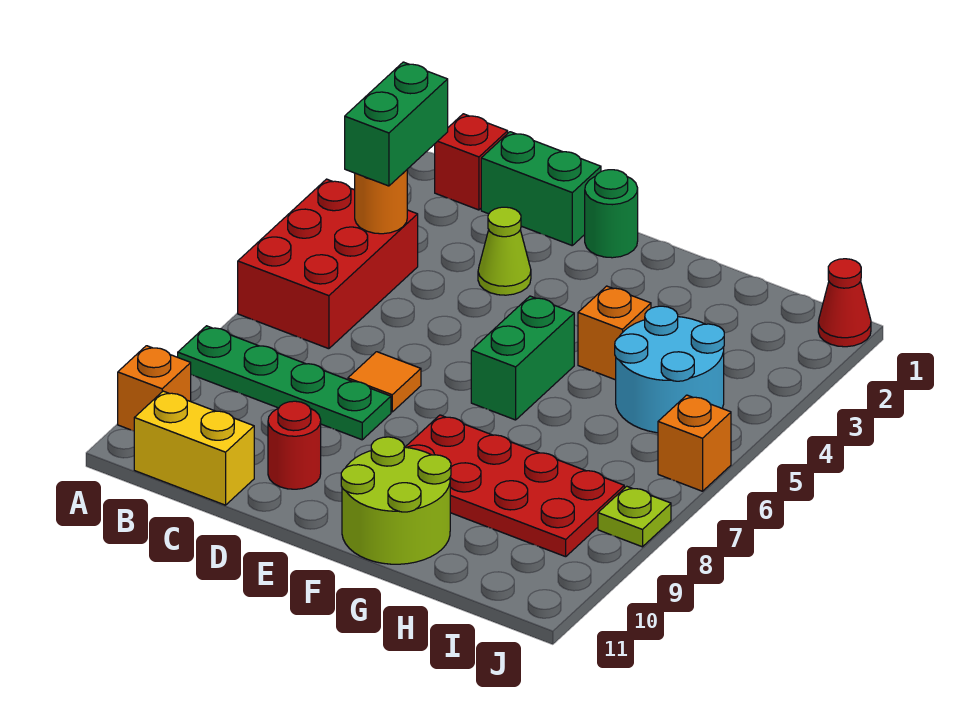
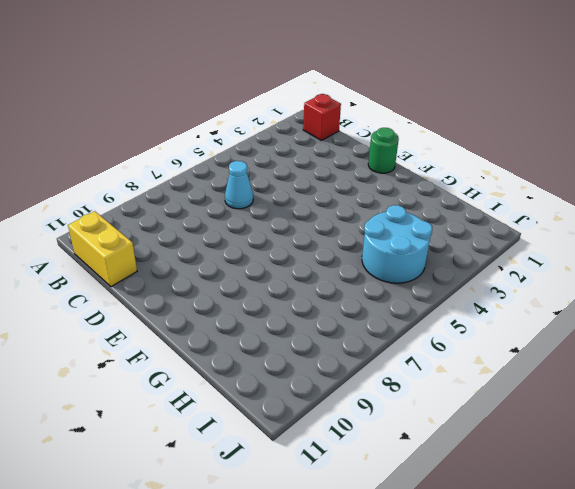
cyan 1x1 cone [225,161,253,209] -> none
none -> red 2x3 brick [238,179,418,349]
none -> green 1x4 plate [178,326,391,440]
none -> orange 1x1 brick [118,346,191,431]

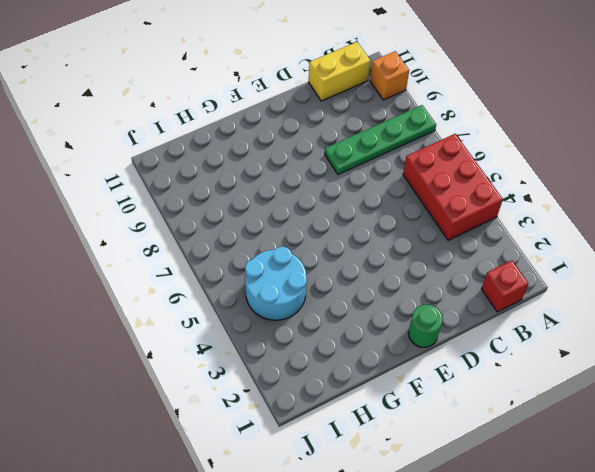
none -> green 1x2 brick [481,132,601,245]
none -> lime 1x1 cone [478,207,531,295]
none -> orange 1x1 tile [348,352,421,412]

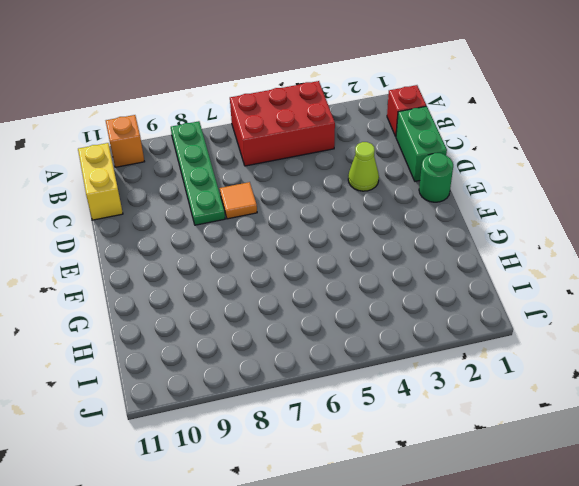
none -> red 1x1 round brick [268,401,321,489]
none -> green 1x2 brick [471,296,574,420]
none -> red 2x4 plate [405,415,624,557]

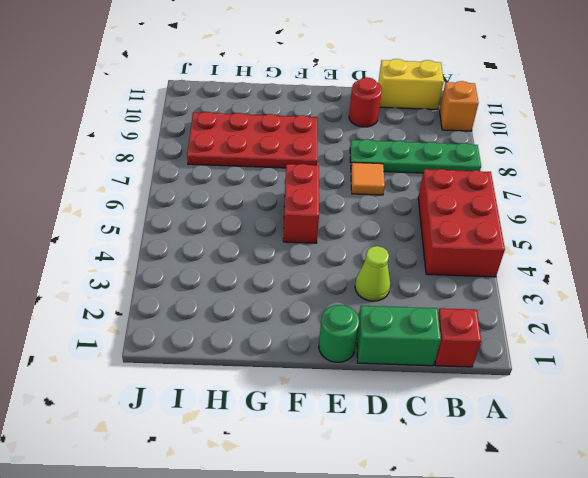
red 1x2 brick [283,164,319,243] -> green 1x2 brick [471,296,574,420]
none -> lime 2x2 round brick [341,437,451,564]
none -> orange 1x1 brick [578,286,651,380]
none -> cyan 2x2 round brick [615,306,724,433]

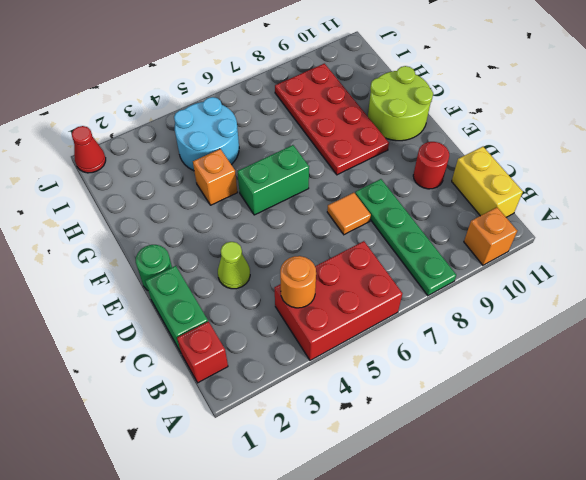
none -> orange 1x1 brick [658,395,731,491]
none -> lime 1x1 plate [598,486,671,547]
none -> green 1x2 brick [345,62,448,186]

